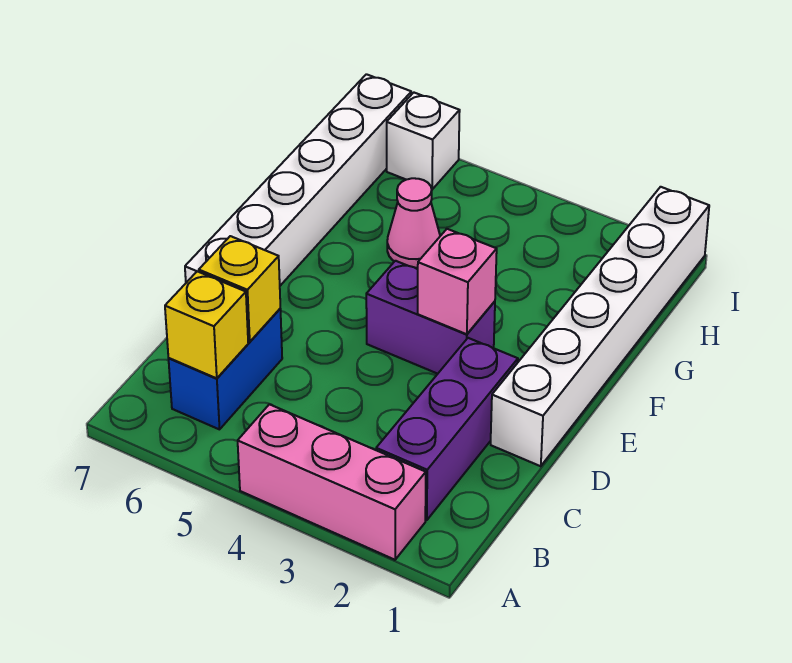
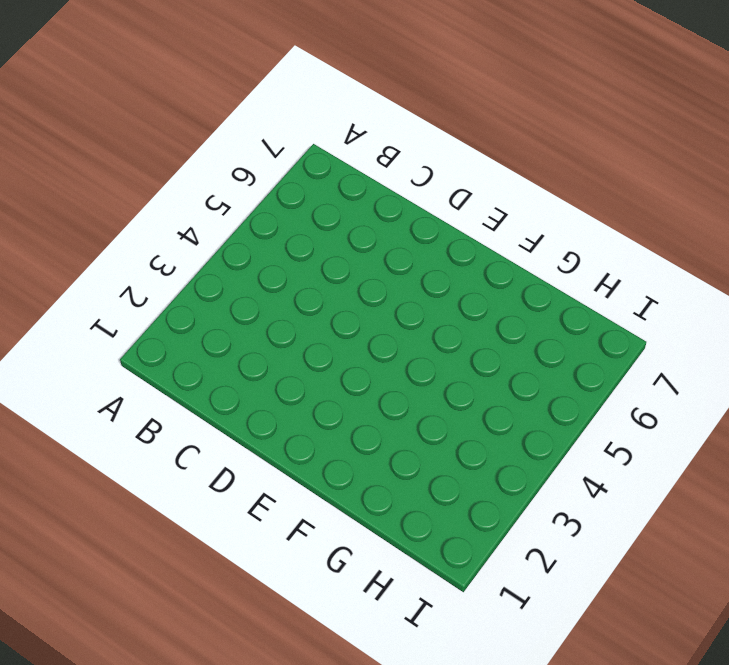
none -> pink 1x3 brick [238,404,426,560]
none -> purple 1x3 brick [376,338,518,520]

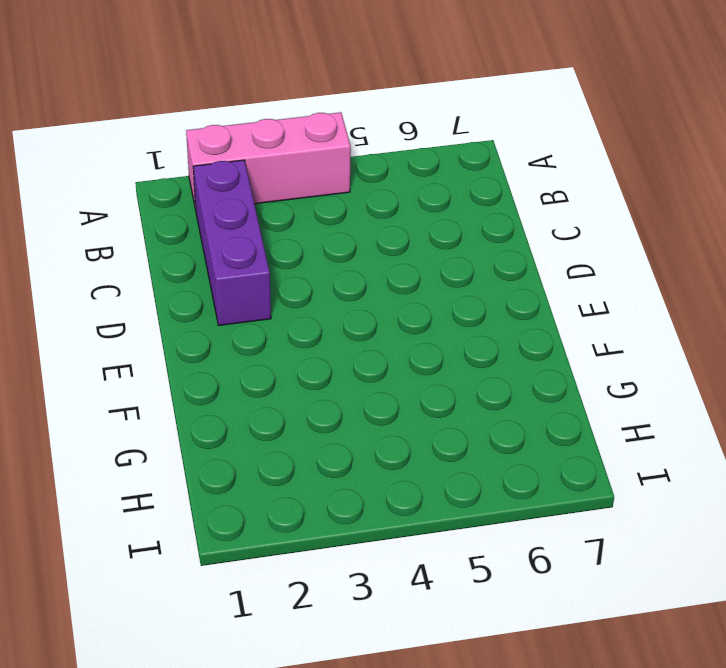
none -> blue 1x2 brick [169,309,282,429]
none -> white 1x6 brick [491,187,709,466]

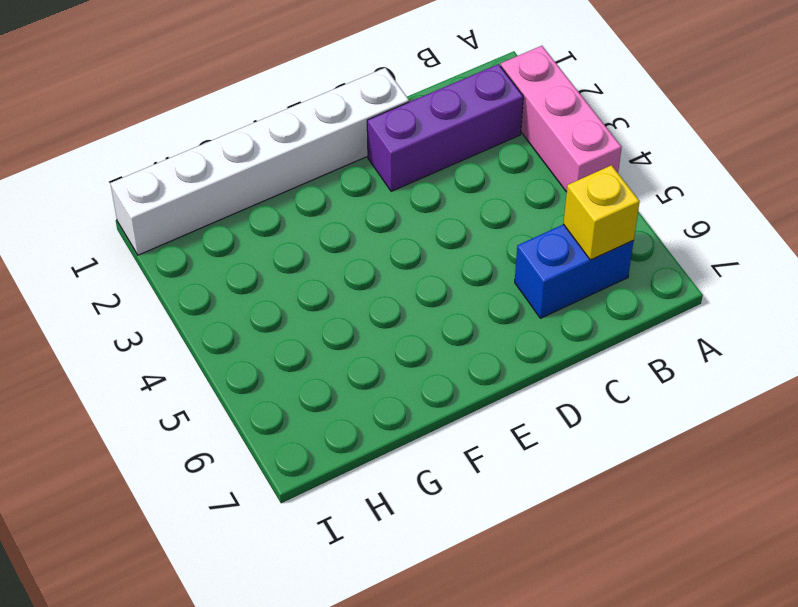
none -> white 1x6 brick [185,74,411,286]
none -> purple 1x2 brick [366,261,495,374]

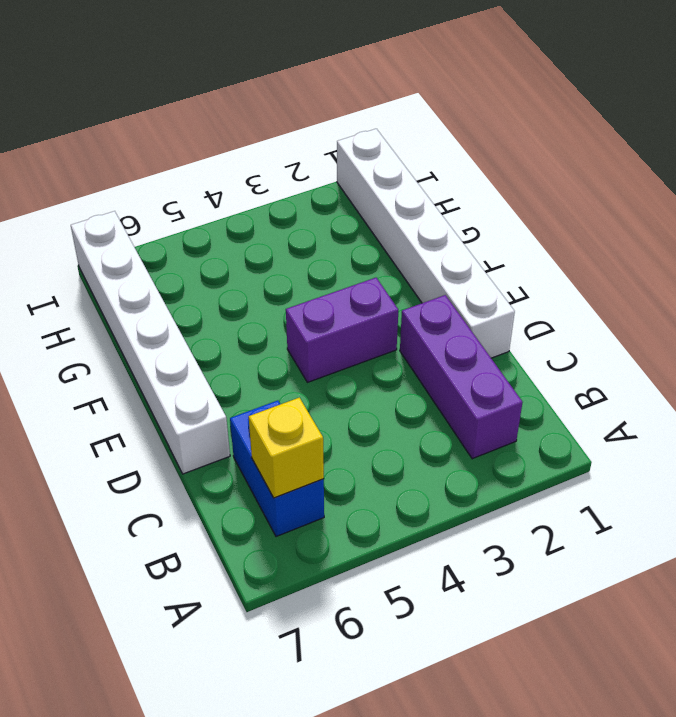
none -> pink 1x3 brick [238,404,426,560]
none -> pink 1x1 cone [387,178,440,268]

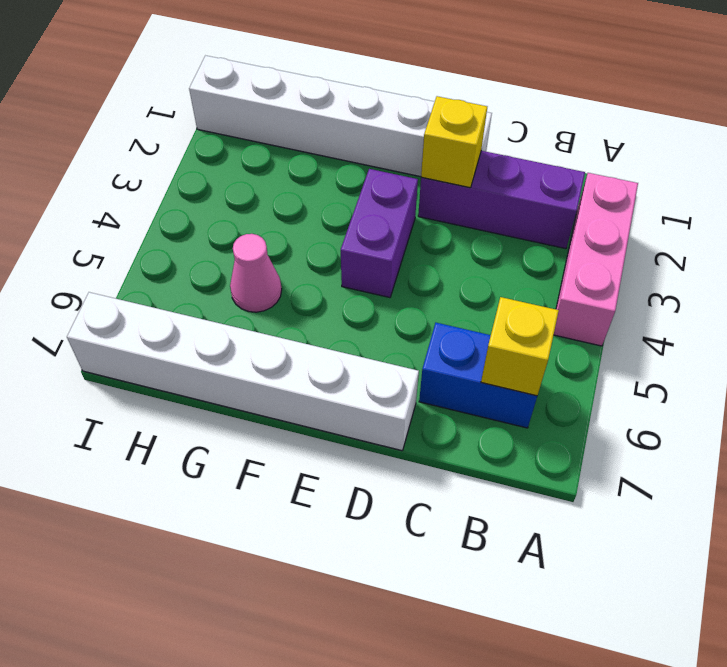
yellow 1x1 brick [421,96,487,188] -> yellow 1x1 brick moved to [199,236,280,342]
none -> white 1x1 brick [387,93,460,189]
none -> pink 1x1 brick [418,229,497,334]

